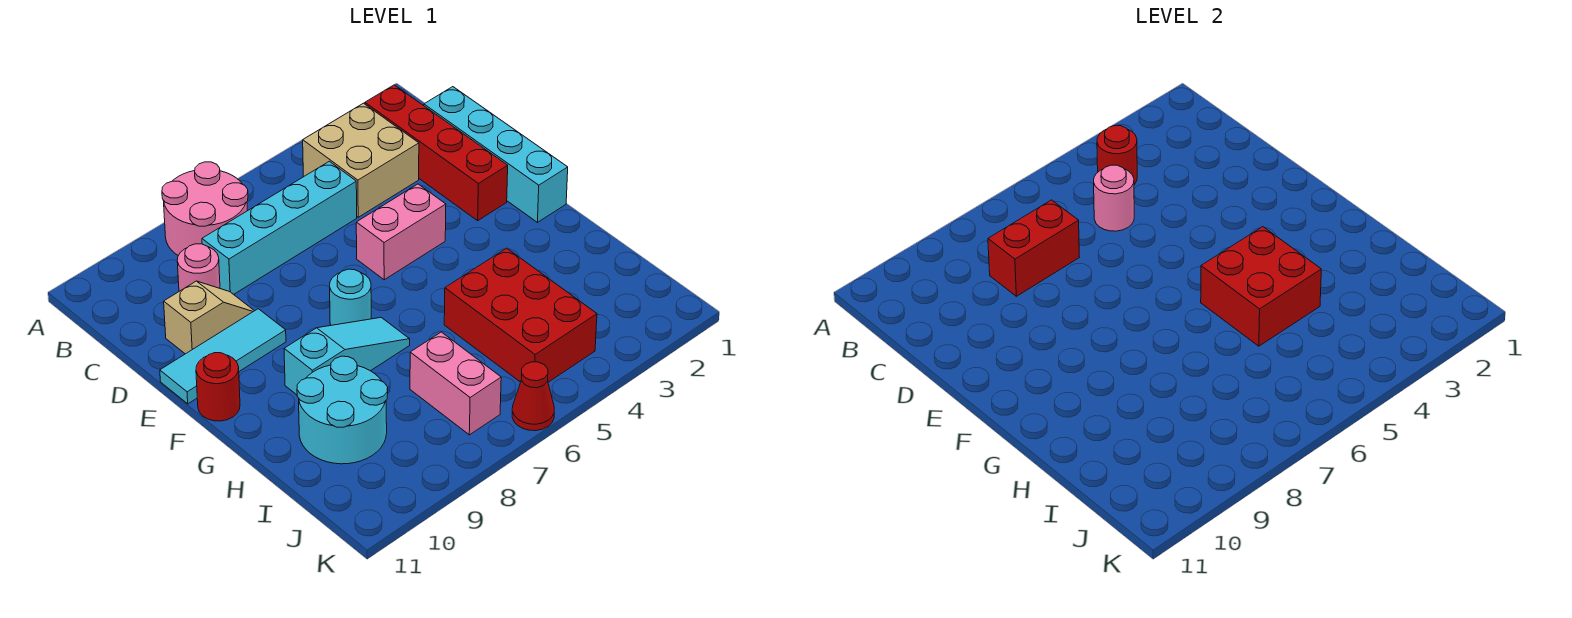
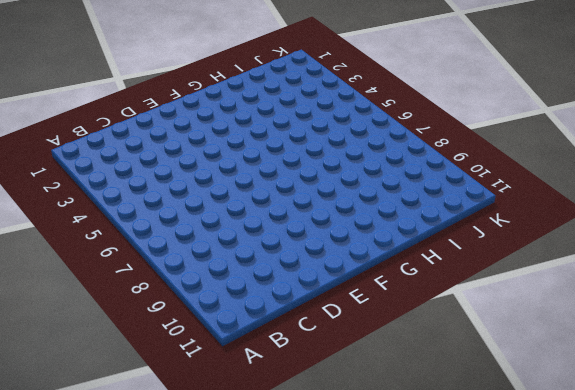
none -> pink 2x2 round brick [162,162,248,256]
none -> red 1x4 brick [365,85,508,221]
none -> tan 2x2 brick [303,103,419,217]

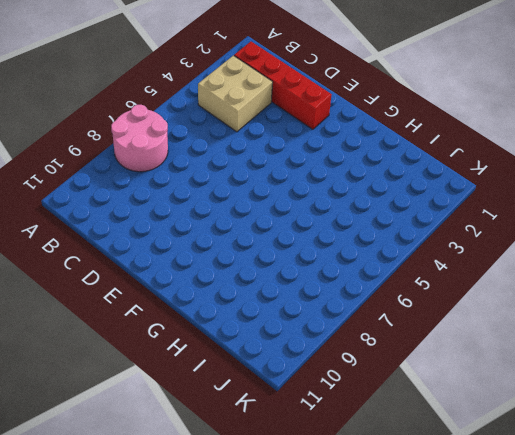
none -> cyan 1x4 brick [424,87,568,222]
none -> cyan 1x4 brick [202,161,357,294]
none -> pink 1x1 round brick [177,244,220,291]

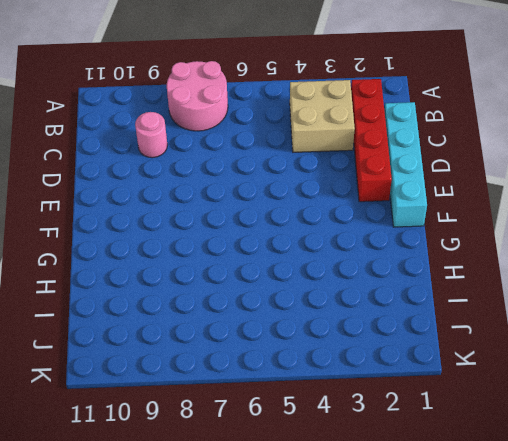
none -> cyan 1x4 brick [202,161,357,294]
none -> tan 1x2 slope [164,281,254,354]
none -> pink 1x2 brick [356,184,446,280]

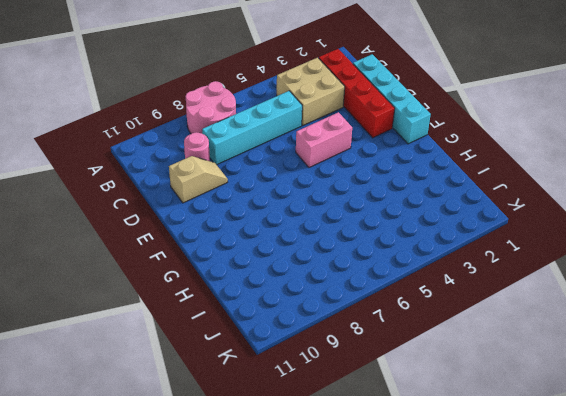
none -> cyan 1x3 tile [160,309,286,404]
none -> cyan 1x1 round brick [330,269,371,325]
none -> red 1x1 round brick [196,353,240,421]

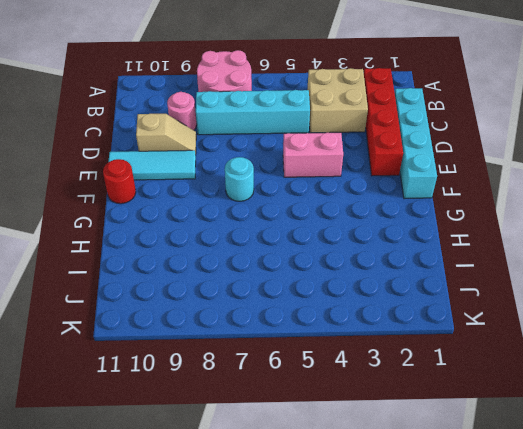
none -> cyan 1x3 slope [284,318,410,395]
none -> red 2x3 brick [444,248,597,382]
none -> cyan 2x2 round brick [297,356,388,464]

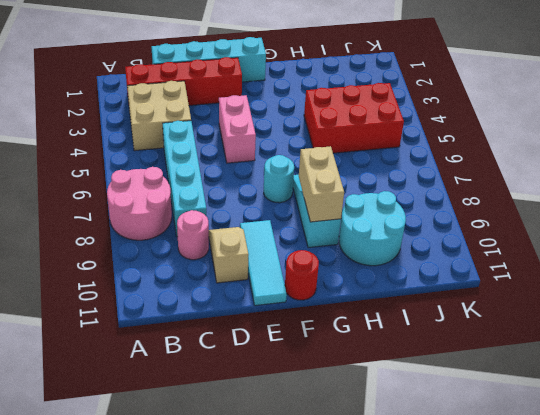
tan 1x2 brick [299,146,344,222] -> none
none -> pink 1x2 brick [410,332,501,435]
none -> red 1x1 cone [512,362,554,431]
none -> red 1x1 round brick [1097,126,1137,185]

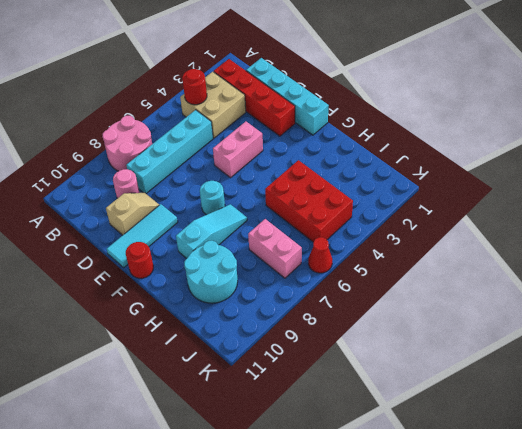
none -> pink 1x1 round brick [1094,165,1134,231]
none -> red 1x2 brick [988,200,1079,296]
none -> red 2x2 brick [1201,227,1321,346]

